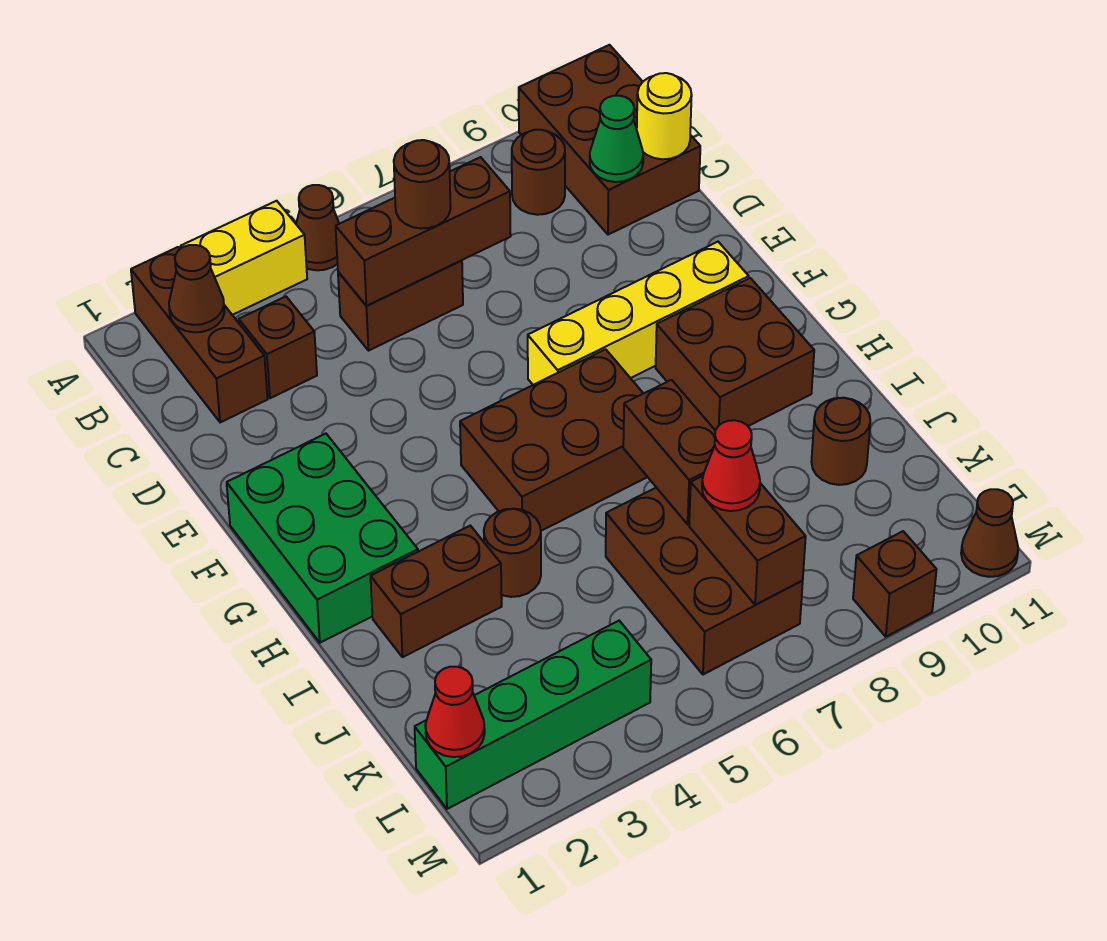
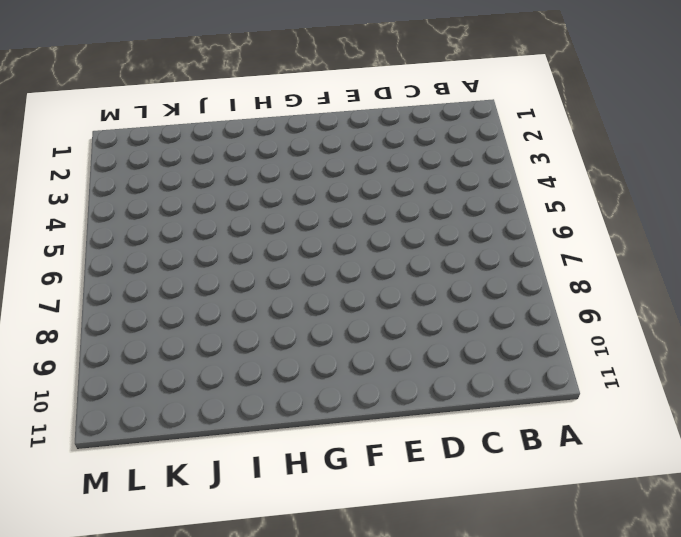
none -> brown 1x3 brick [131,247,268,422]
none -> yellow 1x2 brick [181,201,307,315]
none -> brown 1x1 cone [296,185,339,270]

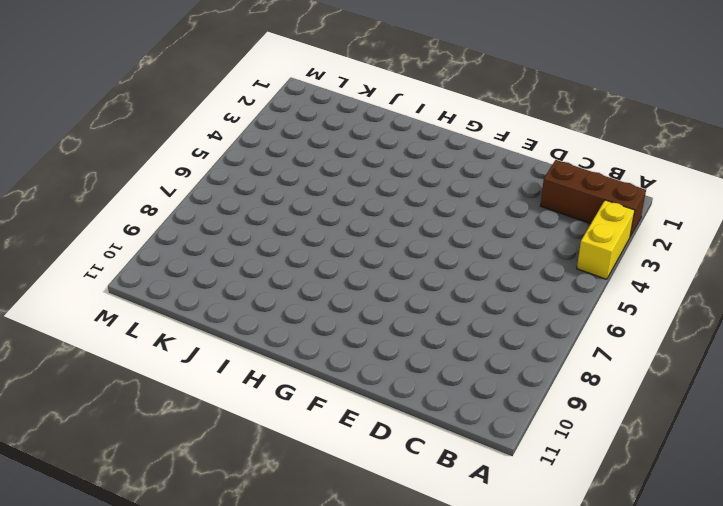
none -> brown 1x1 cone [296,185,339,270]
none -> brown 2x3 brick [519,45,700,235]
none -> brown 1x1 round brick [512,130,565,215]

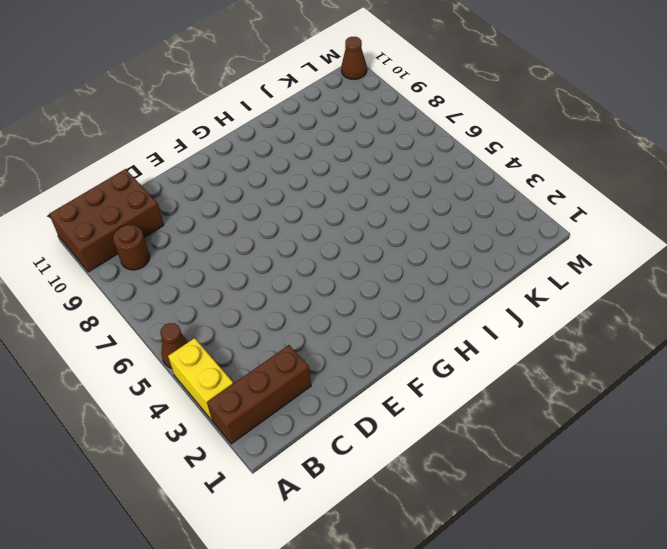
none -> brown 1x1 brick [239,297,317,398]
none -> brown 1x2 brick [338,260,463,351]
none -> green 2x3 brick [227,434,418,643]

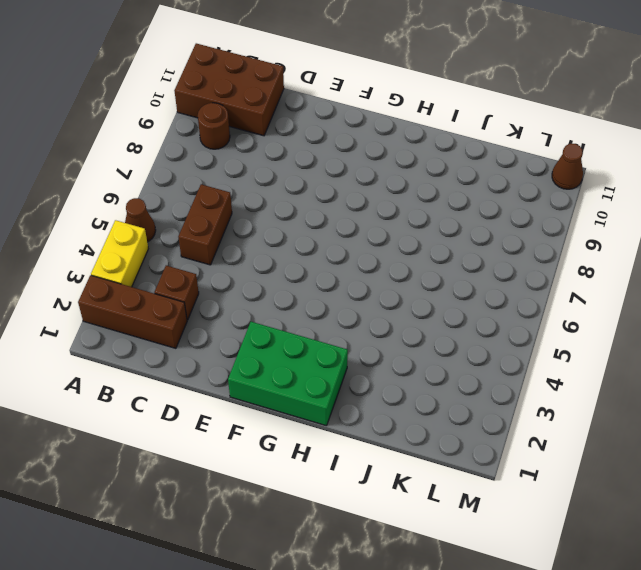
none -> yellow 1x4 brick [528,242,749,385]
none -> brown 2x3 brick [460,349,647,531]
none -> brown 2x2 brick [656,278,814,431]

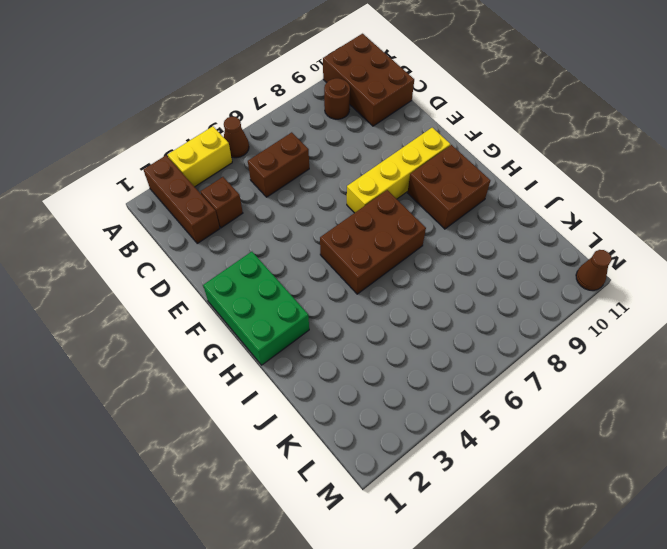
none -> brown 1x2 brick [371,526,502,657]
none -> brown 1x1 round brick [484,509,541,597]
none -> brown 2x3 brick [606,488,803,675]

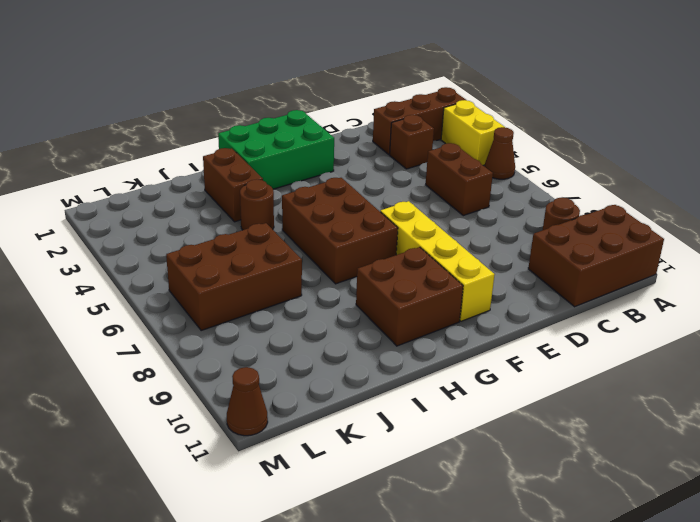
none -> brown 1x1 round brick [811,398,870,485]
none -> green 1x4 brick [415,621,651,809]
none -> brown 1x1 brick [853,531,937,637]

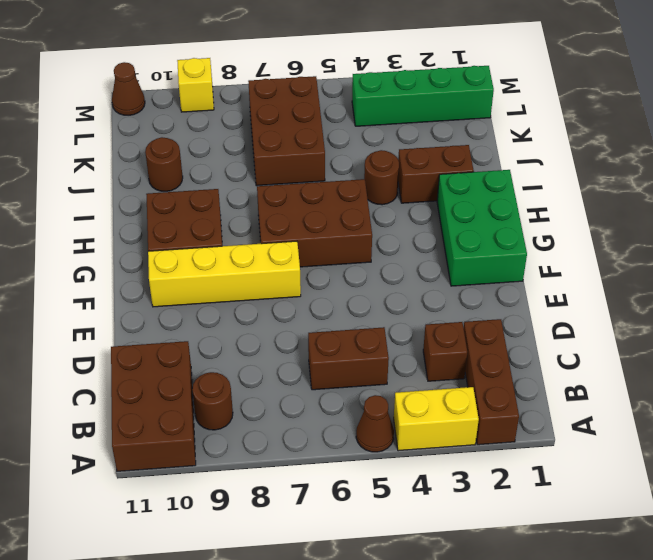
yellow 1x1 brick [177,58,214,112] -> brown 1x1 brick [853,531,937,637]
none -> brown 1x1 cone [169,245,225,332]
none -> brown 1x3 brick [336,157,511,306]
none -> green 1x1 cone [590,96,643,182]

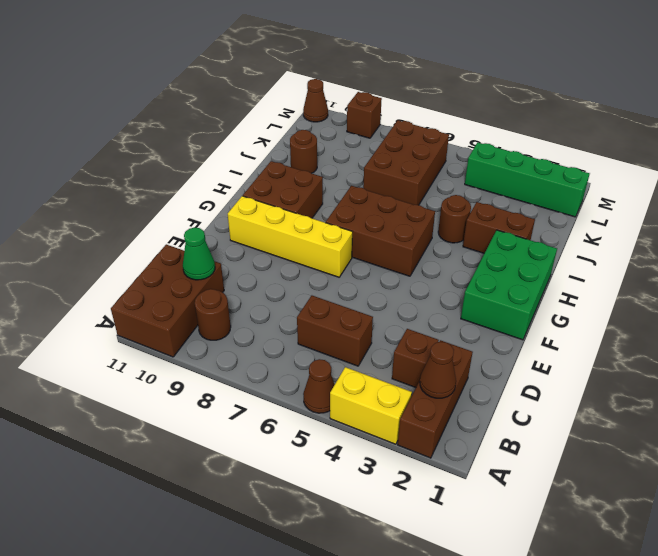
none -> brown 1x3 brick [336,157,511,306]
none -> yellow 1x1 round brick [637,73,692,159]
none -> brown 1x2 brick [623,380,715,524]

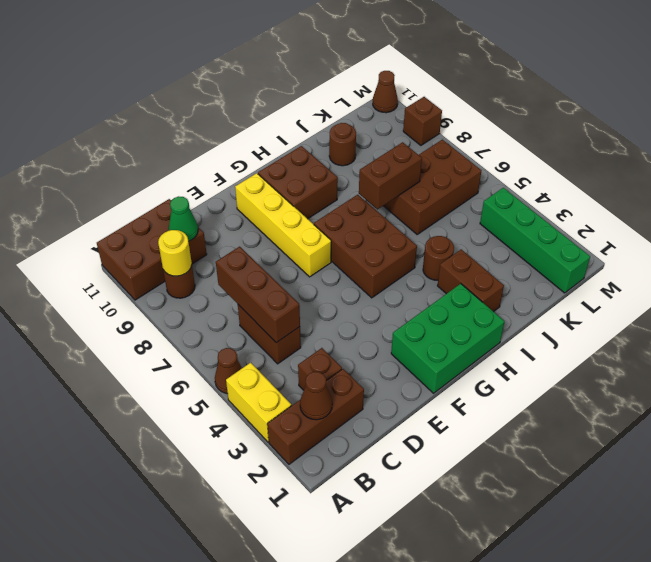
yellow 1x1 round brick [158,230,192,276] -> yellow 1x1 round brick moved to [637,73,692,159]
none -> brown 1x2 brick [689,476,806,605]
none -> red 1x1 cone [425,667,485,757]
none -> brown 1x1 round brick [394,140,451,228]

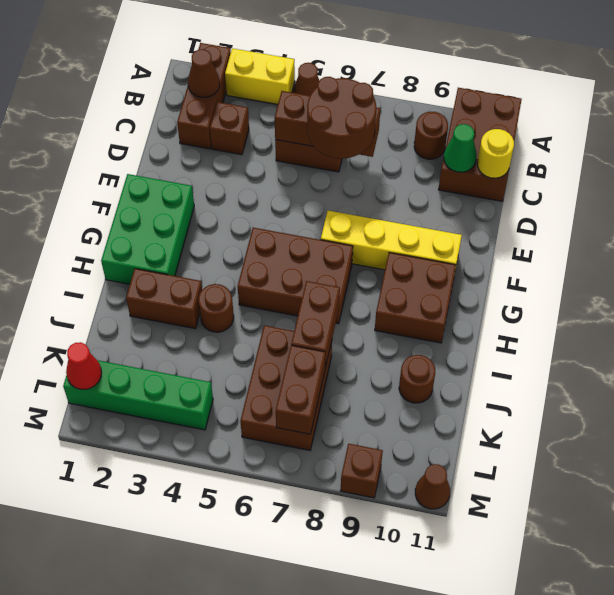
brown 2x2 round brick [307,77,376,159] -> brown 1x1 round brick [394,140,451,228]
none -> red 1x1 cone [702,420,760,511]

